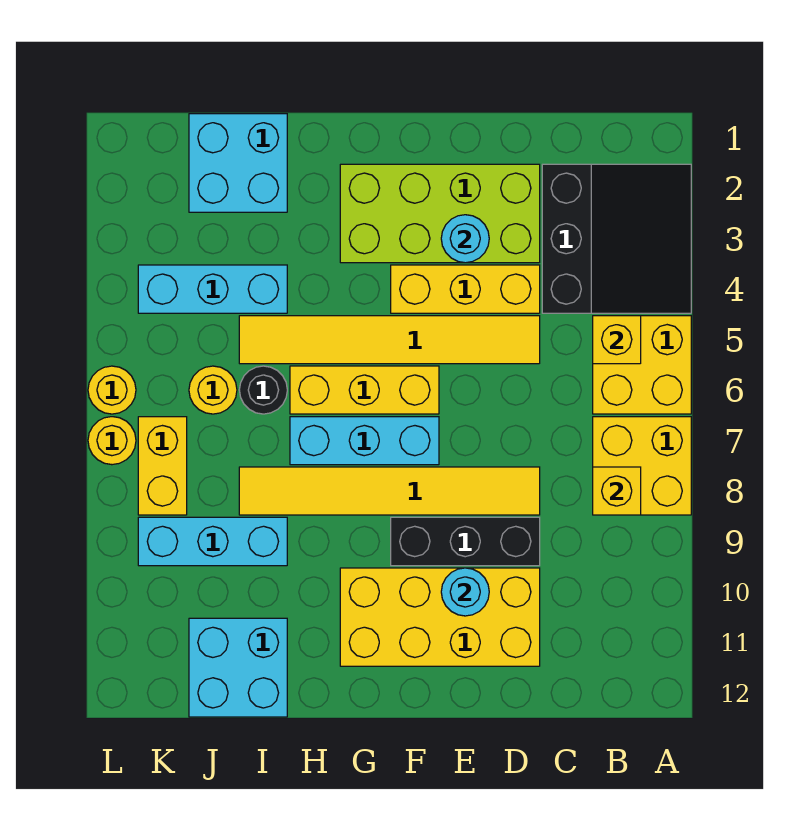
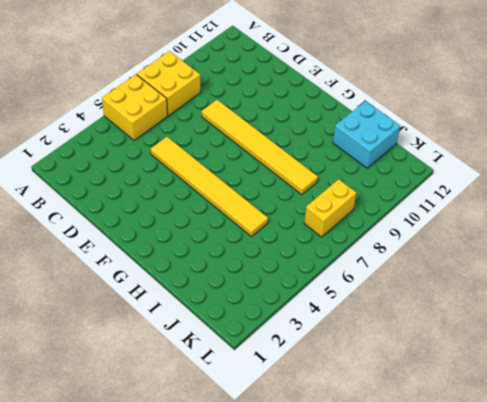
none -> black 3x3 slope [542,164,691,313]
none -> lime 2x4 brick [340,164,540,263]
none -> yellow 1x3 brick [391,265,540,313]

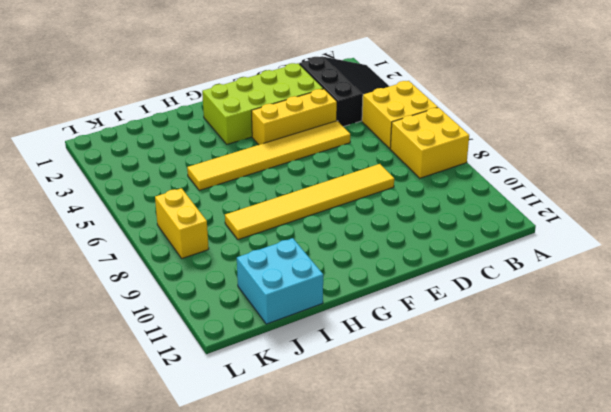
none -> black 1x3 brick [391,517,540,566]
none -> yellow 2x4 brick [340,568,540,666]
none -> yellow 1x3 brick [290,366,439,414]

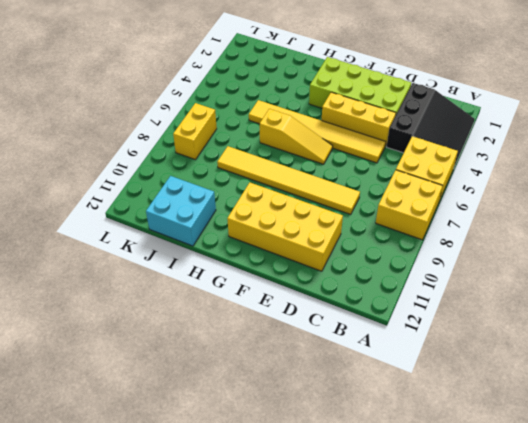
yellow 1x3 slope [260,109,333,164] -> yellow 1x3 brick [290,366,439,414]
none -> black 1x3 brick [391,517,540,566]
none -> cyan 1x3 brick [290,417,439,465]
none -> cyan 2x2 brick [189,114,287,212]

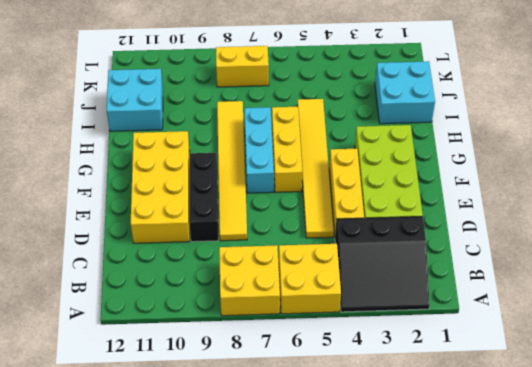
none -> cyan 1x3 brick [138,265,287,313]
none -> black 1x1 round brick [239,366,287,414]
none -> cyan 1x3 brick [138,517,287,566]

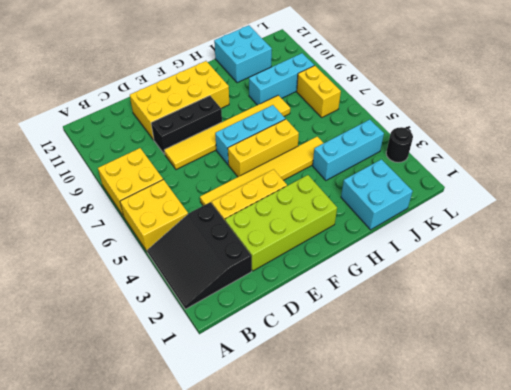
black 1x1 round brick [386,127,413,162] -> black 1x1 round brick moved to [239,366,287,414]
none -> yellow 1x1 round brick [189,366,237,414]
none -> yellow 1x1 round brick [88,366,136,414]
none -> yellow 1x1 round brick [88,417,136,465]

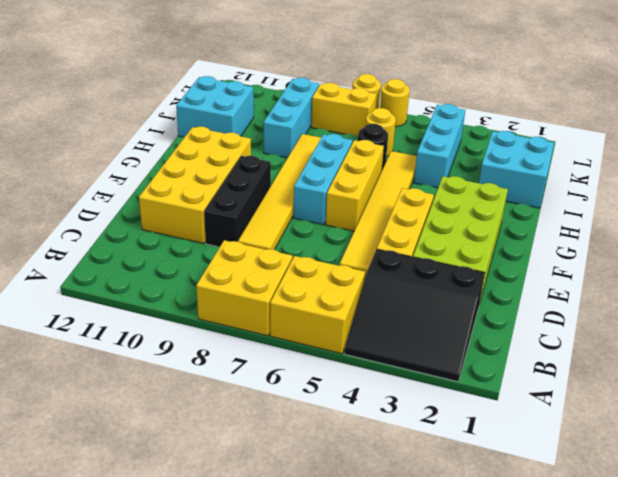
none -> yellow 1x1 brick [593,316,641,364]
none -> yellow 1x1 brick [593,467,641,515]
none -> cyan 1x1 round brick [441,215,489,263]

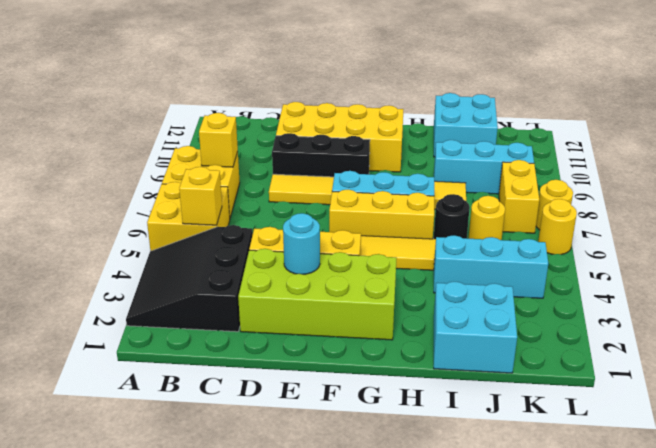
none -> cyan 1x1 round brick [441,568,489,616]

